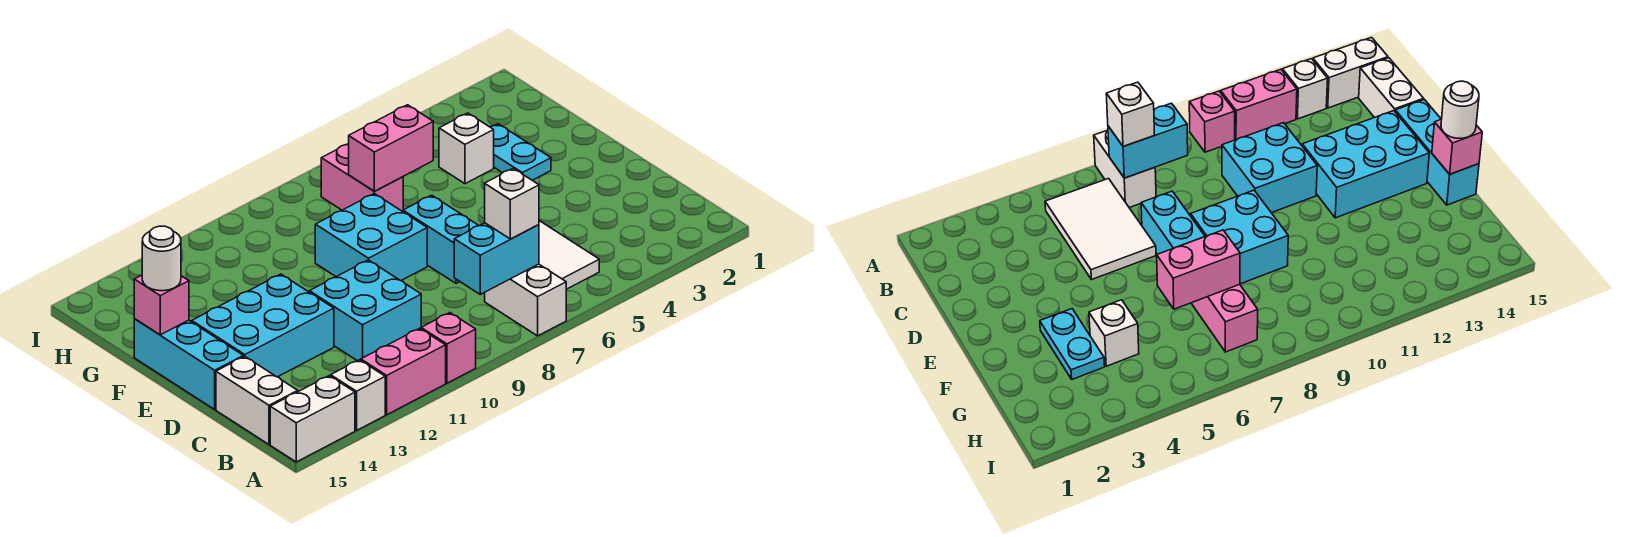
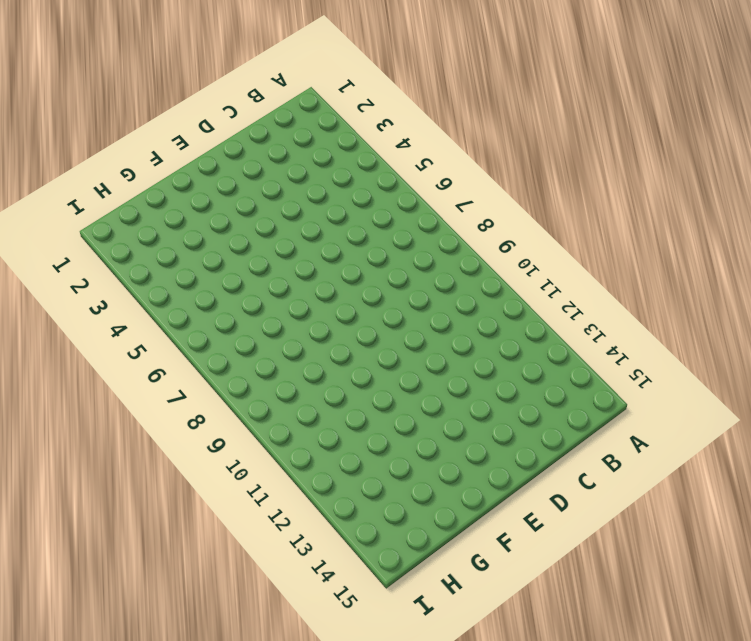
none -> white 1x2 brick [485,264,566,336]
none -> pink 1x1 brick [421,313,476,383]
none -> pink 1x2 brick [361,328,446,415]

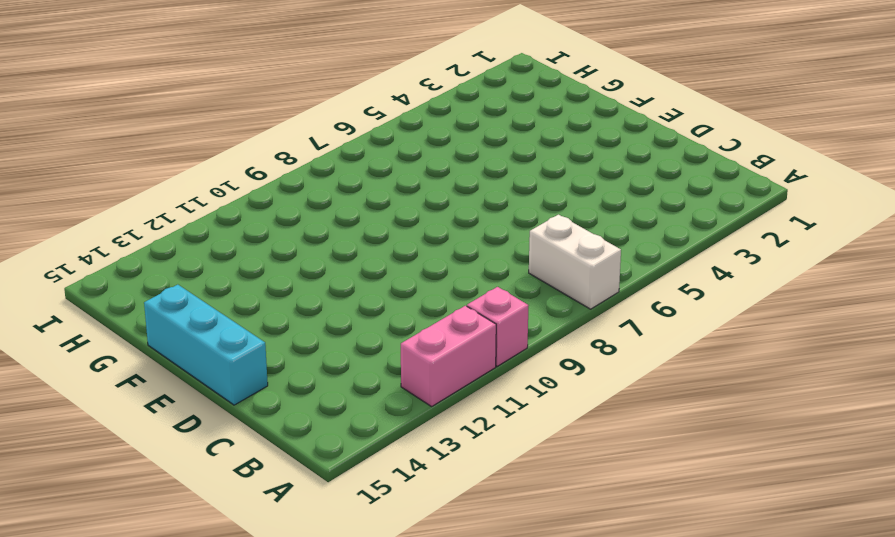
none -> white 1x1 brick [331,360,385,430]
none -> white 1x2 brick [270,376,355,462]
none -> white 2x3 tile [539,221,599,289]

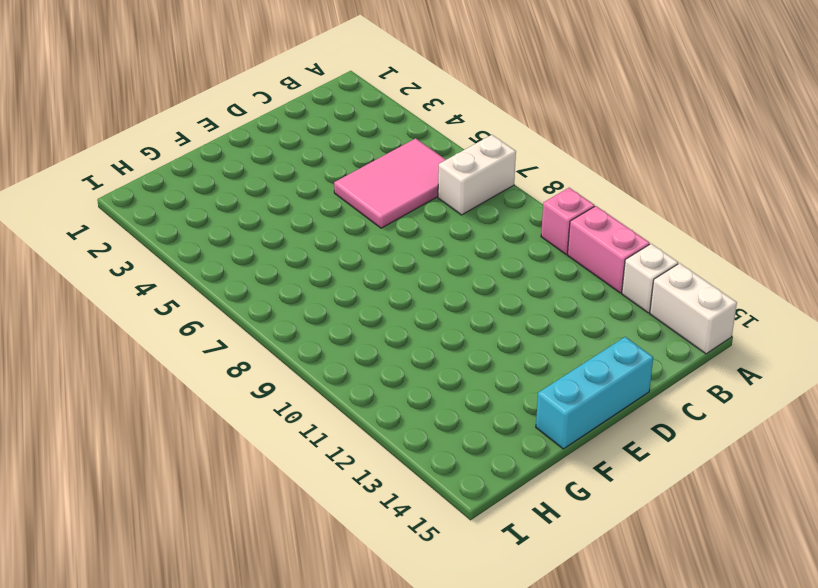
pink 2x3 tile [334,138,446,228] -> white 2x3 tile [539,221,599,289]
none -> white 1x2 brick [216,356,298,444]
none -> cyan 2x2 brick [309,260,421,361]
none -> cyan 1x2 brick [403,195,479,283]

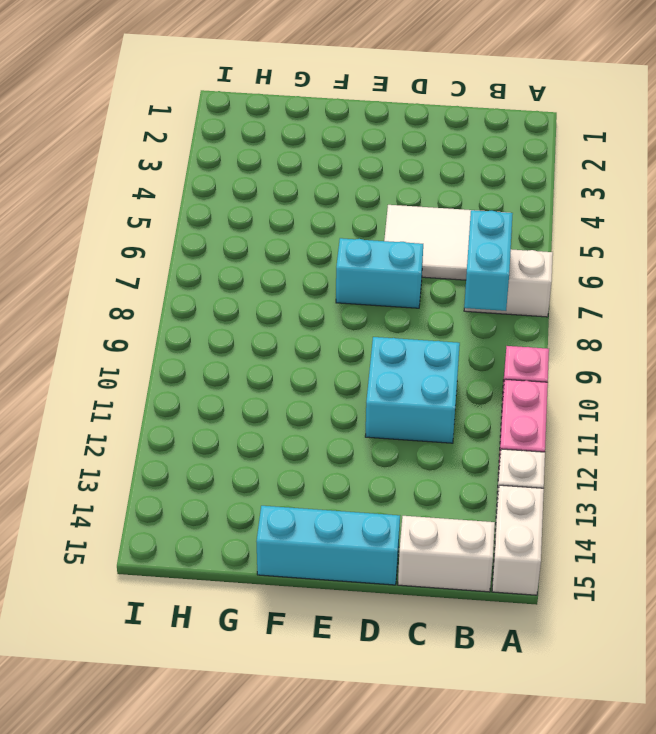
none -> cyan 2x3 brick [192,274,334,377]
none -> cyan 2x2 brick [315,194,427,281]
none -> cyan 1x2 plate [491,124,551,180]

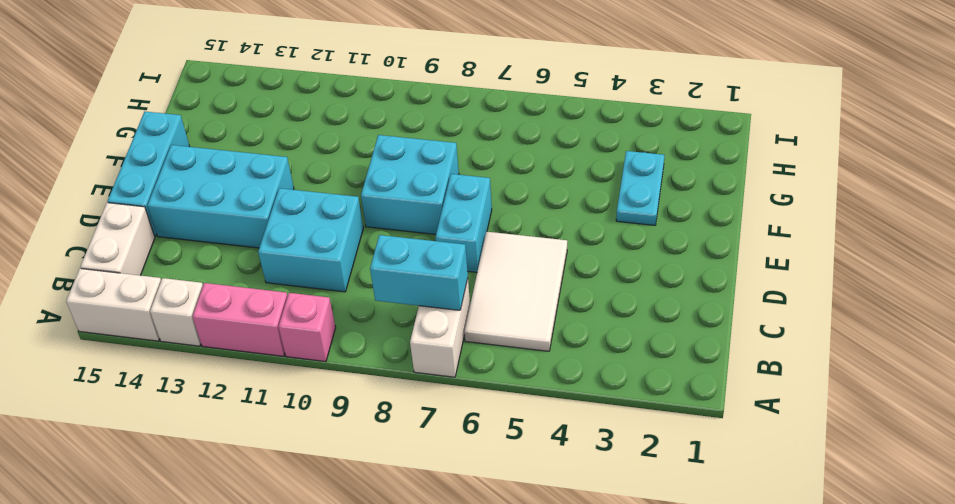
none -> white 1x1 brick [439,113,494,184]
none -> pink 1x2 brick [321,144,403,212]
none -> pink 1x1 brick [134,275,189,335]

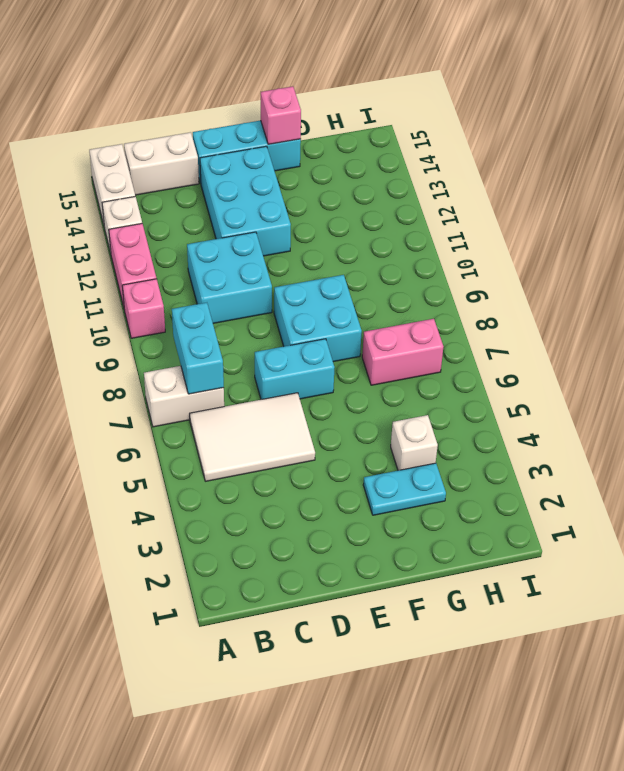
none -> pink 1x2 brick [349,105,433,191]
none -> white 1x1 brick [485,168,539,239]
none -> white 1x1 round brick [142,226,181,291]

